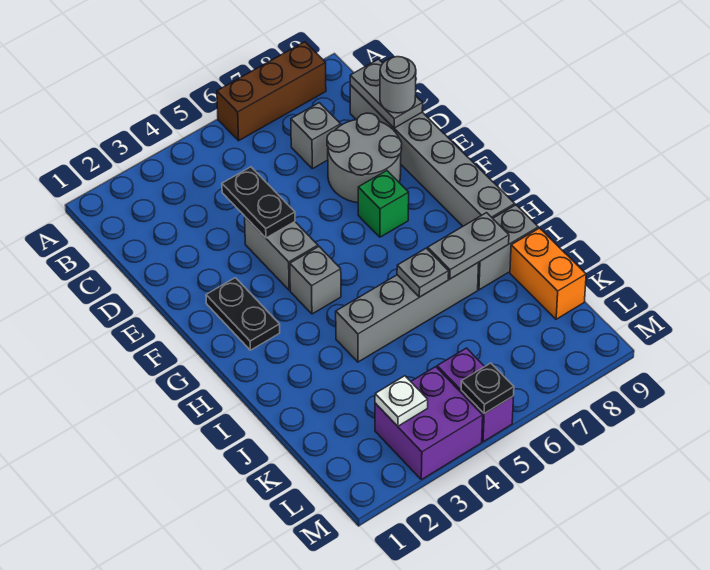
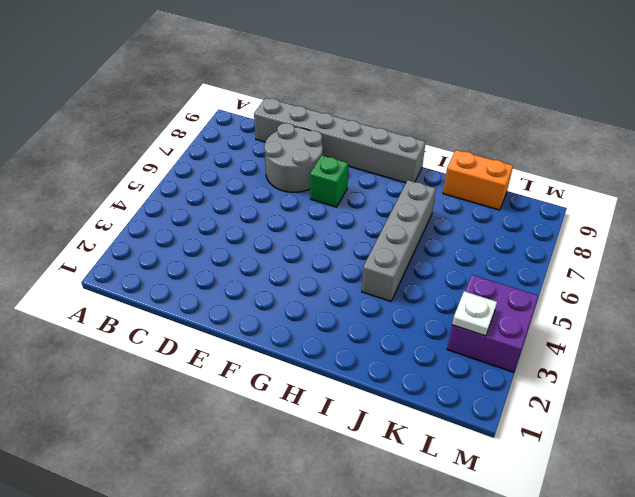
none -> brown 1x3 brick [217,42,326,141]
none -> grey 1x1 brick [291,103,341,169]
none -> grey 1x2 brick [245,217,318,290]

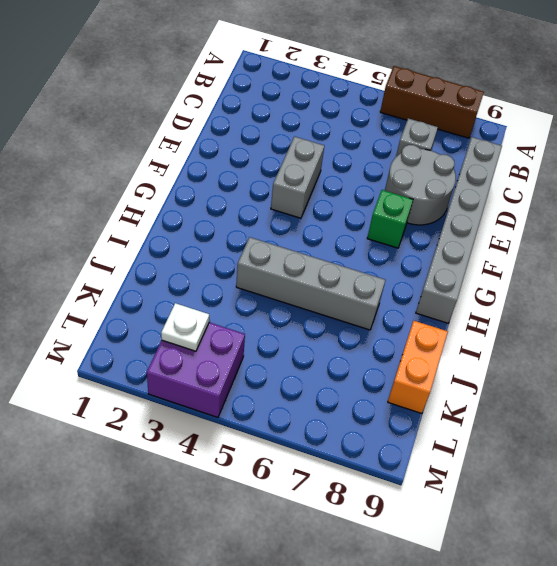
none -> black 1x2 plate [206,278,280,350]
none -> grey 1x1 brick [290,246,341,314]
none -> grey 1x2 brick [478,205,538,290]

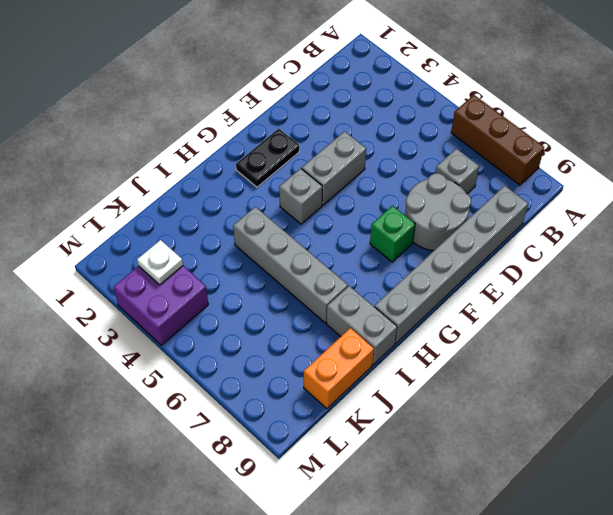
none -> purple 1x2 brick [437,348,514,442]
none -> grey 1x2 plate [350,59,423,128]
none -> black 1x2 plate [222,167,295,238]

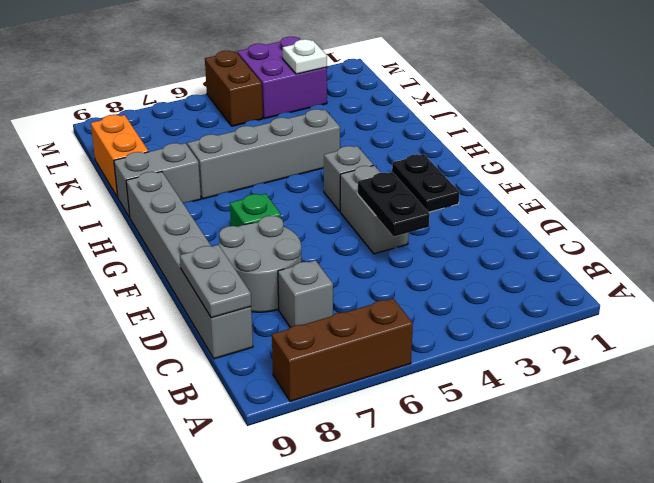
brown 1x2 brick [205,51,263,126] -> purple 1x2 brick [437,348,514,442]
none -> grey 1x1 plate [397,248,449,297]
none -> grey 1x2 plate [428,213,509,279]
none -> black 1x1 plate [461,363,514,414]

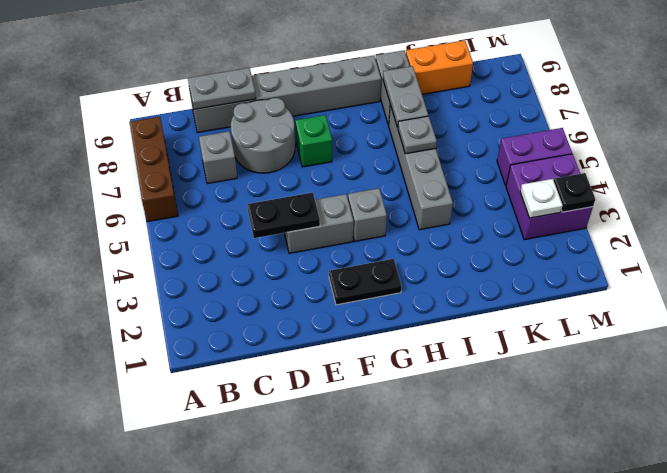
black 1x1 plate [554,173,595,212] -> black 1x1 plate moved to [461,363,514,414]
none -> grey 1x1 round brick [380,57,416,113]

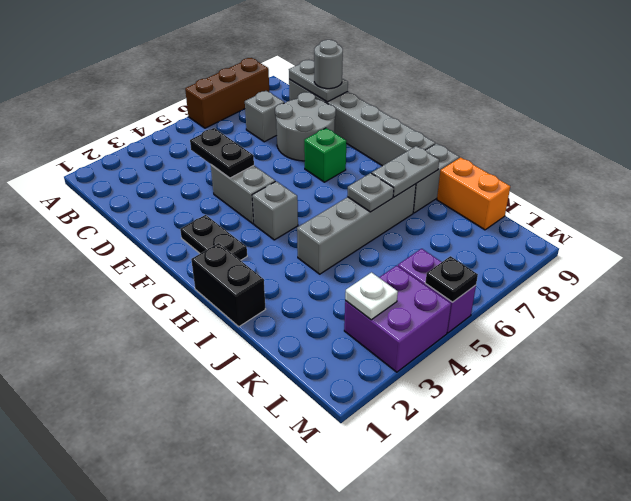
black 1x2 brick [191,243,266,327] -> none

